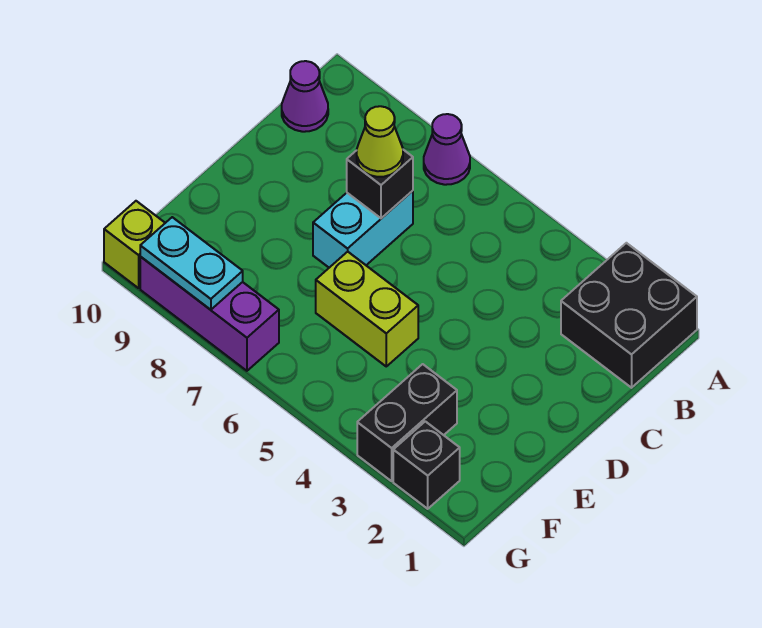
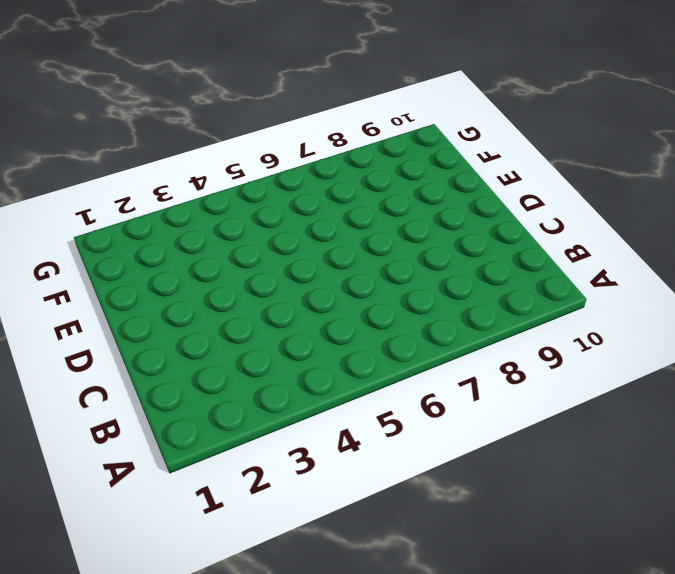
none -> black 2x2 brick [561,243,697,388]
none -> purple 1x1 cone [424,114,470,185]
none -> purple 1x1 cone [282,61,328,132]

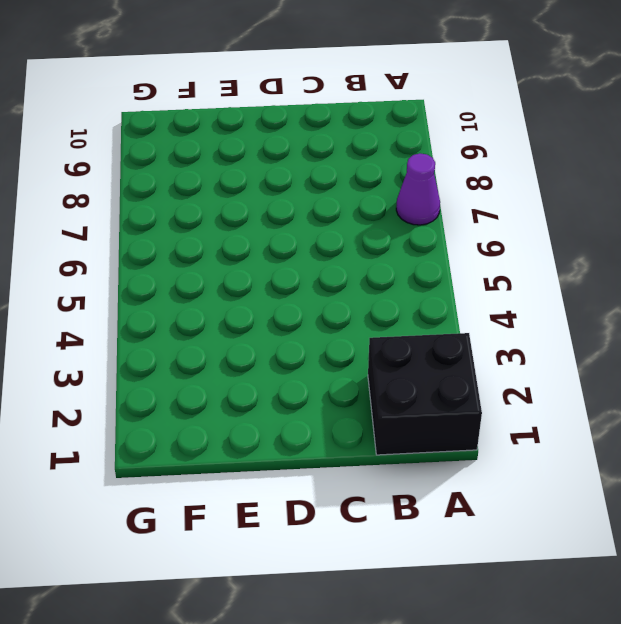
none -> purple 1x1 cone [282,61,328,132]
none -> cyan 1x2 brick [313,191,413,268]
none -> lime 1x2 brick [316,252,418,366]

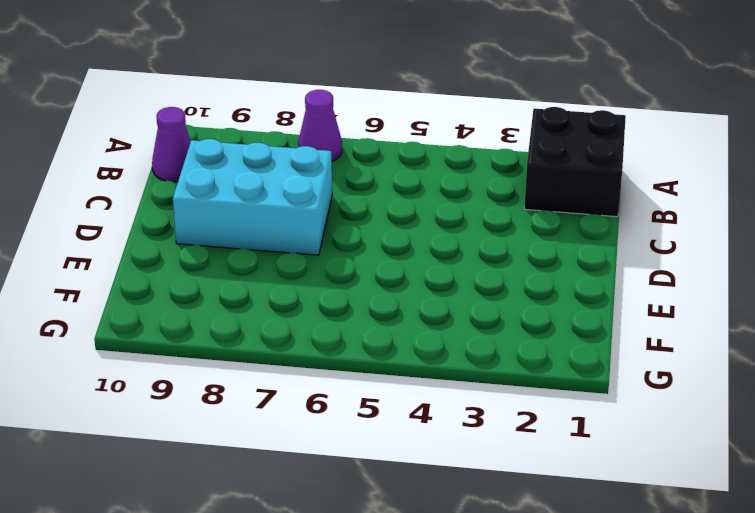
cyan 2x3 brick [173,139,332,255] -> cyan 1x2 brick [313,191,413,268]
none -> lime 1x2 brick [316,252,418,366]
none -> black 1x2 brick [357,364,457,481]
none -> black 1x1 brick [393,421,460,509]

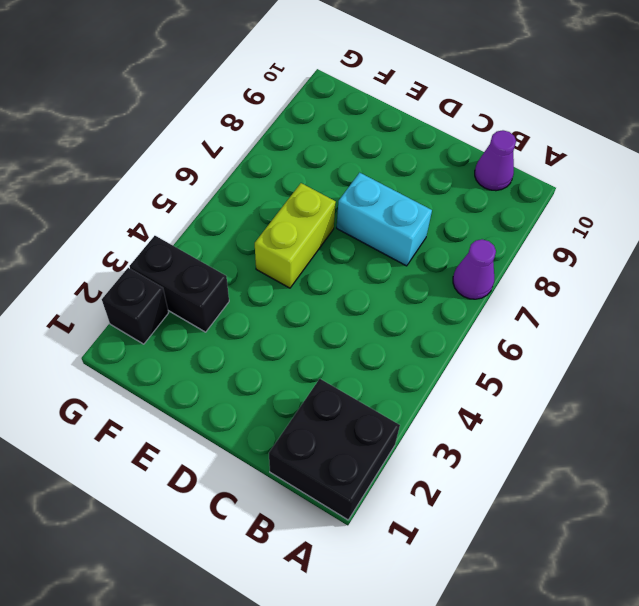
none -> purple 1x3 brick [140,257,279,371]
none -> lime 1x1 brick [104,201,165,288]
none -> black 1x1 brick [347,150,413,218]

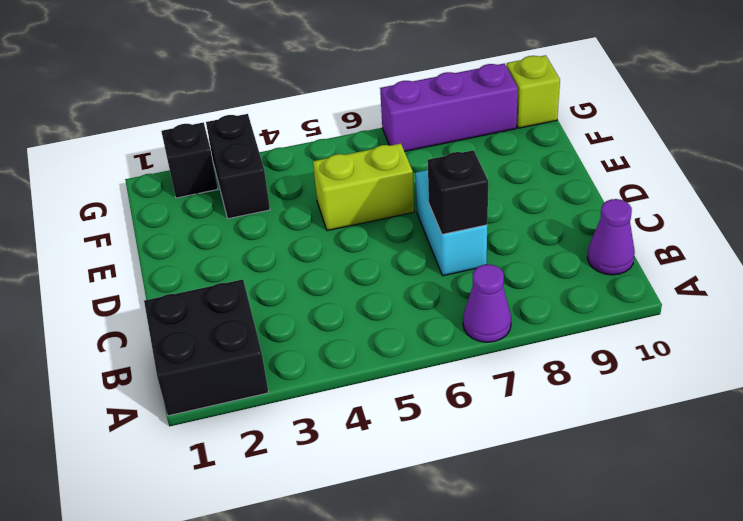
none -> cyan 1x2 plate [140,217,243,310]
none -> lime 1x1 cone [357,106,403,177]

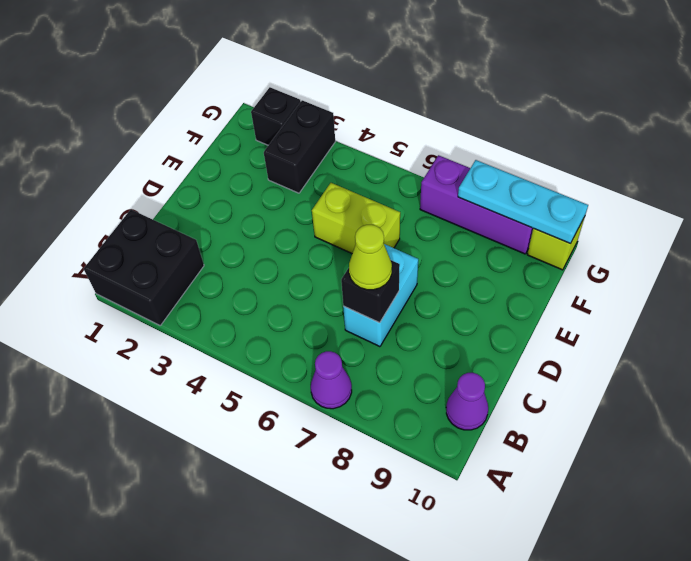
cyan 1x3 plate [458,160,588,243] -> cyan 1x2 plate [140,217,243,310]

